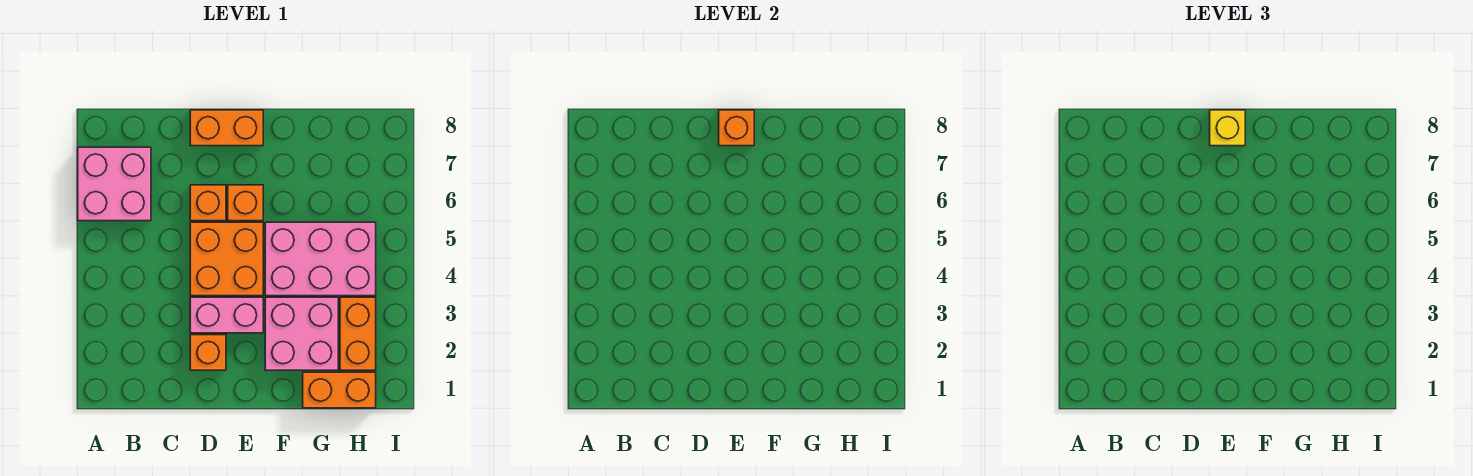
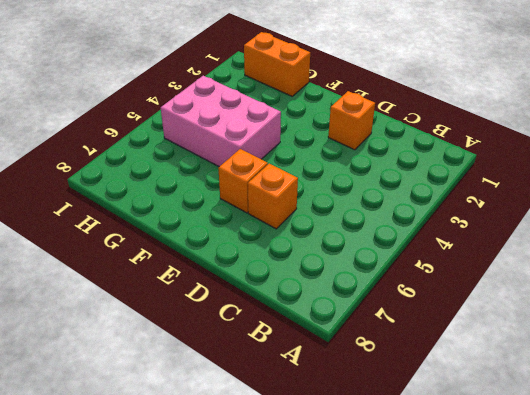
none -> pink 2x2 brick [78,147,151,221]
none -> pink 1x2 brick [190,297,263,333]
none -> orange 2x2 brick [190,222,263,296]

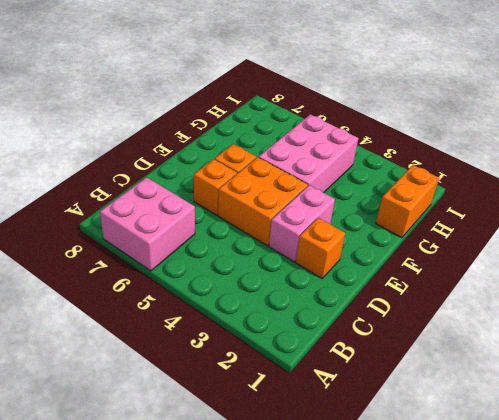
none -> orange 1x2 brick [190,110,263,146]
none -> pink 2x2 brick [265,297,338,370]
none -> orange 1x2 brick [340,297,376,370]

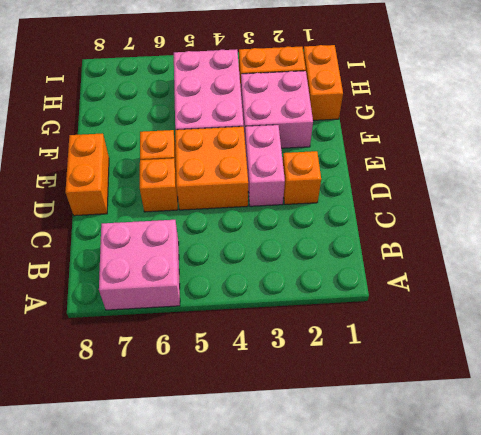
none -> orange 1x1 brick [719,110,754,146]
none -> yellow 1x1 brick [1210,110,1245,146]

